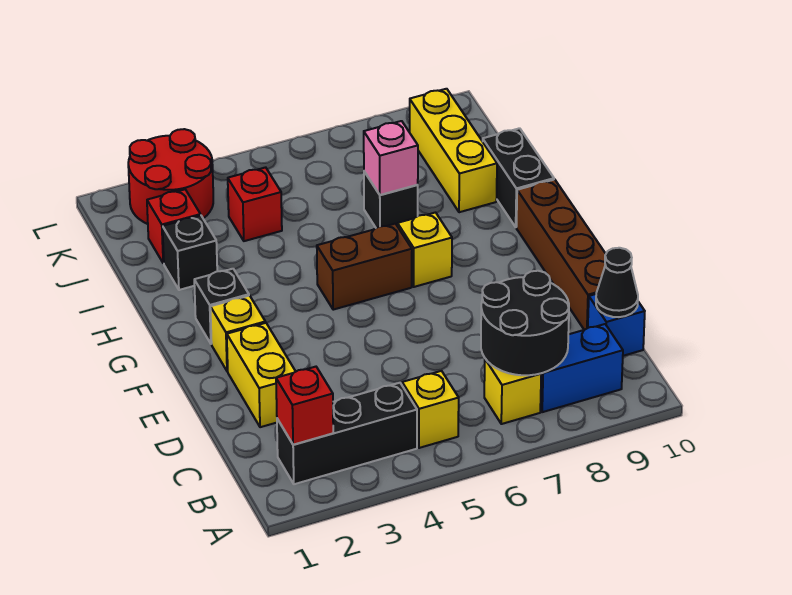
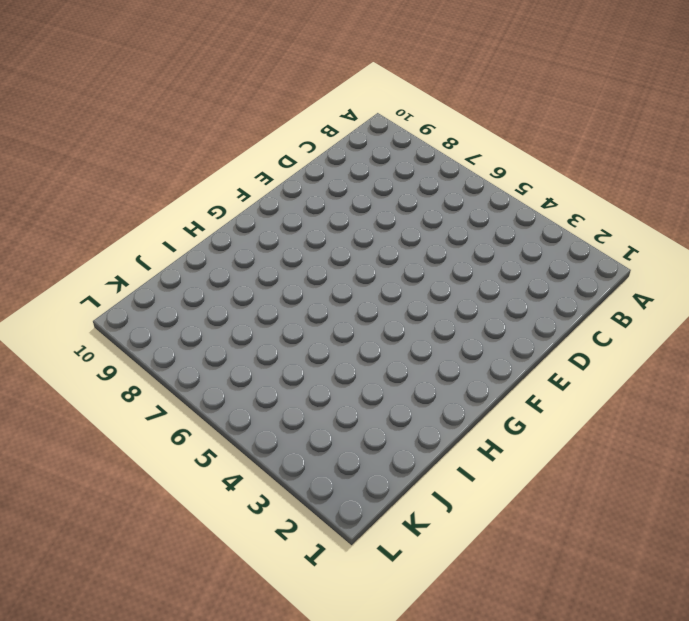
none -> black 1x3 brick [277,383,417,484]
none -> yellow 1x1 brick [402,371,459,448]
none -> yellow 1x1 brick [484,359,541,424]

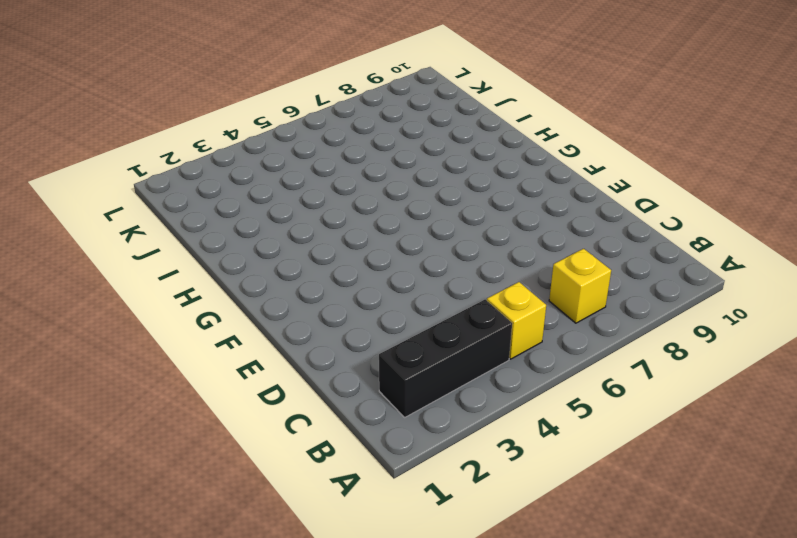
none -> blue 1x2 brick [540,324,623,412]
none -> blue 1x1 brick [588,294,645,356]
none -> yellow 1x2 brick [227,323,296,427]

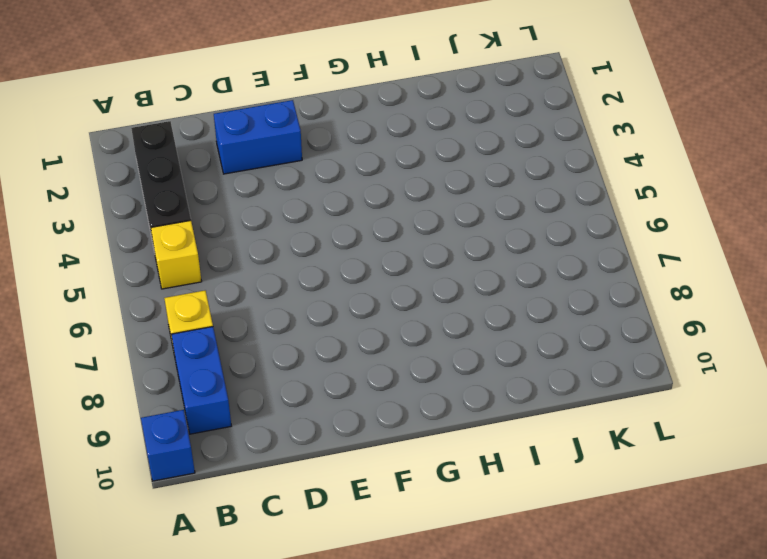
blue 1x1 brick [141,410,195,481] -> blue 1x1 brick moved to [588,294,645,356]
blue 1x2 brick [214,100,302,174] -> yellow 1x2 brick [227,323,296,427]
none -> brown 1x4 brick [516,179,606,330]
none -> yellow 1x1 brick [210,296,265,371]
none -> black 1x1 brick [194,269,249,344]

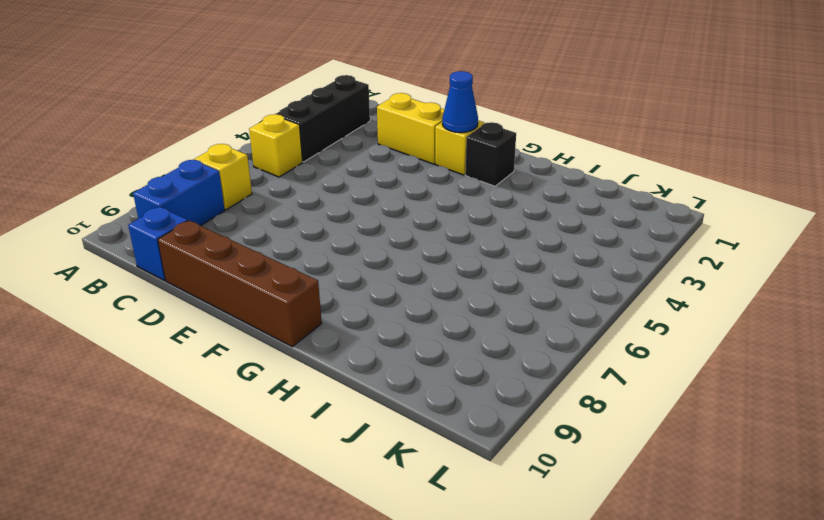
blue 1x1 cone [442,71,478,133] -> none
none -> brown 1x2 brick [317,224,412,310]
none -> yellow 1x1 brick [398,213,452,287]
none -> black 1x2 brick [483,128,554,227]

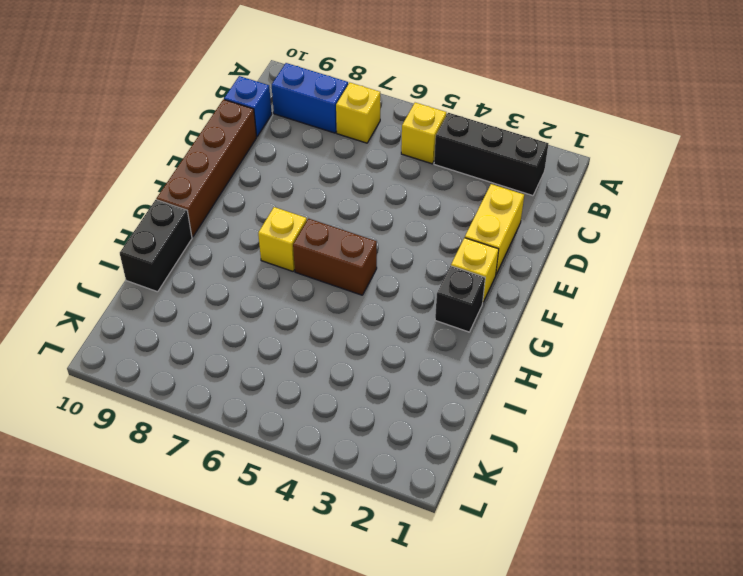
none -> black 1x1 brick [163,216,217,290]
none -> black 1x1 brick [364,172,418,228]
none -> yellow 1x3 brick [410,89,497,212]

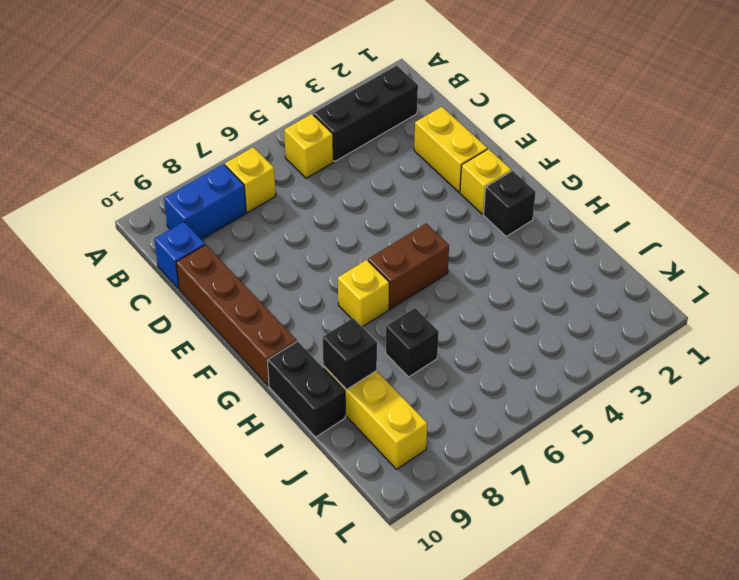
black 1x1 brick [323,318,377,390] -> black 1x1 brick moved to [163,216,217,290]
none -> red 1x1 brick [147,189,201,263]
none -> red 1x1 brick [228,167,282,241]
none -> red 2x2 round brick [128,129,213,224]

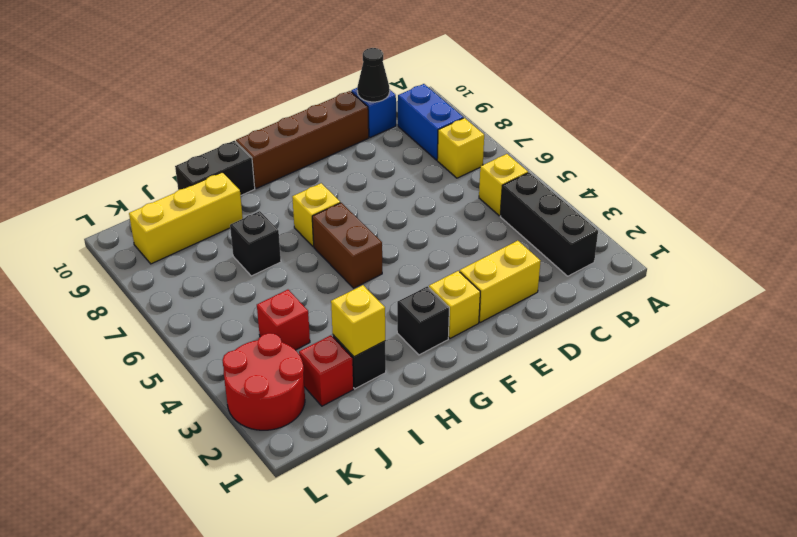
yellow 1x1 brick [331,285,385,357] -> none
none -> red 1x1 brick [276,367,333,445]
none -> black 2x2 round brick [481,271,569,375]
none -> pink 1x1 brick [364,121,418,195]

